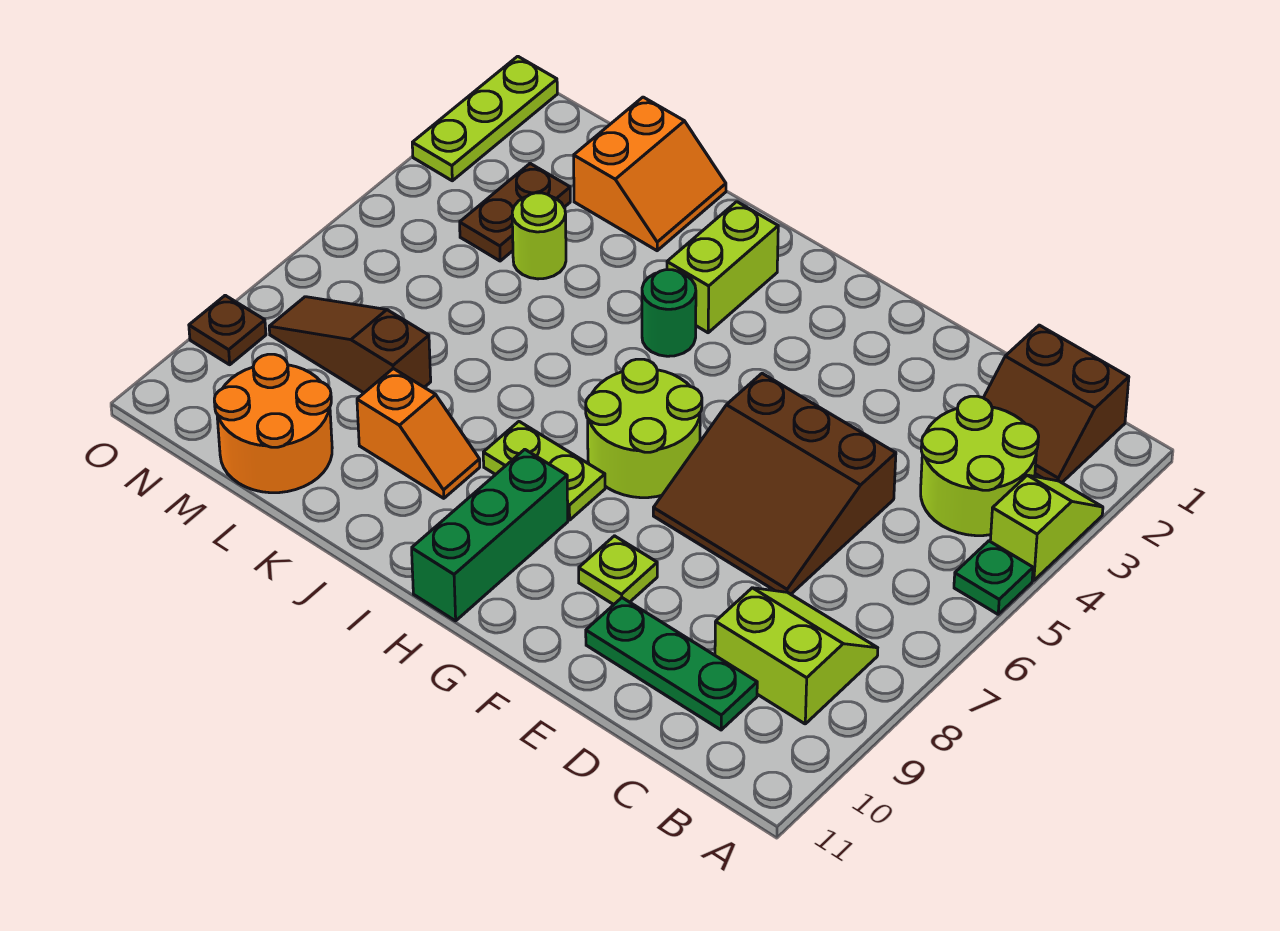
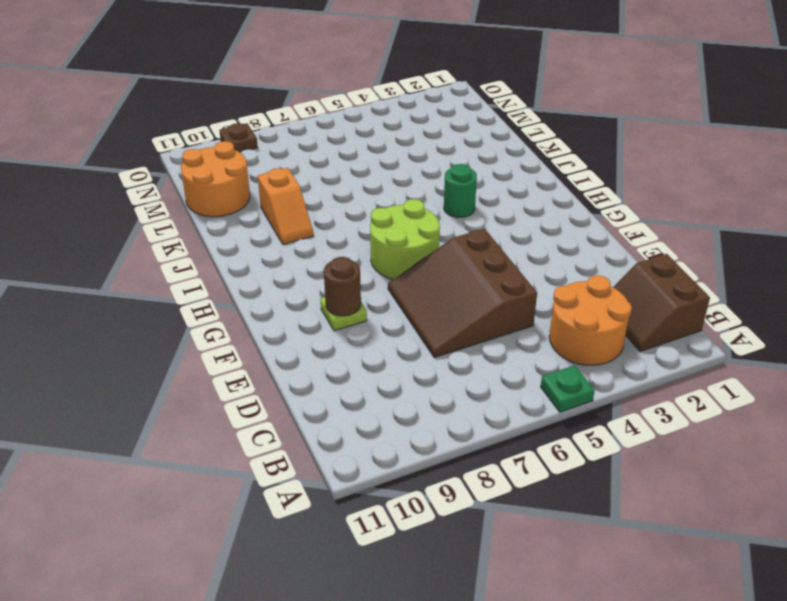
orange 2x2 round brick [549,275,632,365] -> lime 2x2 round brick [921,396,1039,536]
brown 1x1 round brick [324,257,361,316] -> none
none -> lime 1x2 slope [990,475,1103,581]
none -> lime 2x2 slope [715,588,878,724]
none -> green 1x3 plate [586,598,757,730]

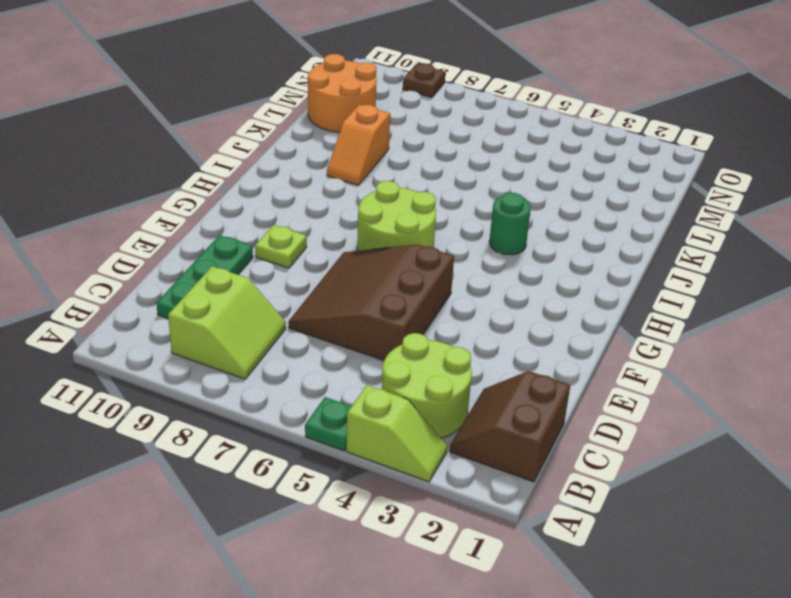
none -> lime 1x2 plate [483,422,605,520]
none -> green 1x3 brick [412,449,568,621]
none -> lime 1x2 brick [667,202,778,333]

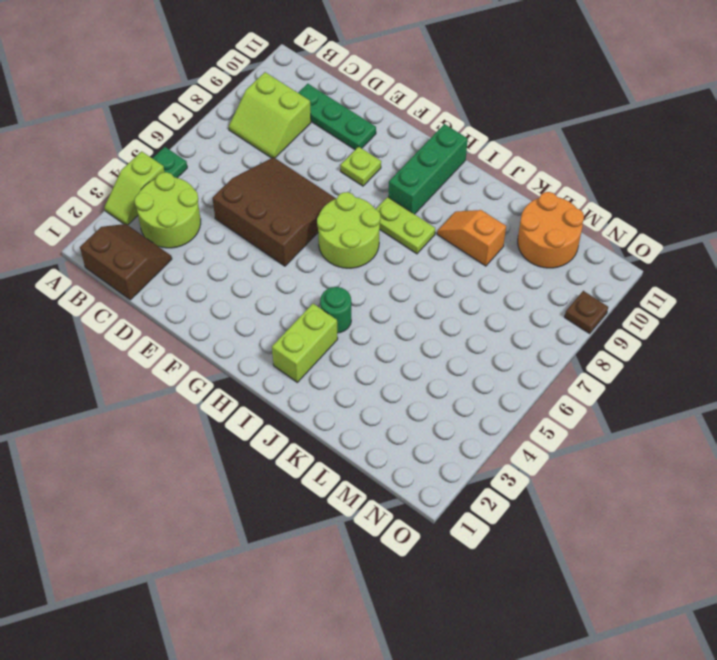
none -> orange 2x2 slope [574,97,726,251]
none -> lime 1x1 round brick [512,193,566,279]
none -> brown 1x3 slope [269,297,431,393]

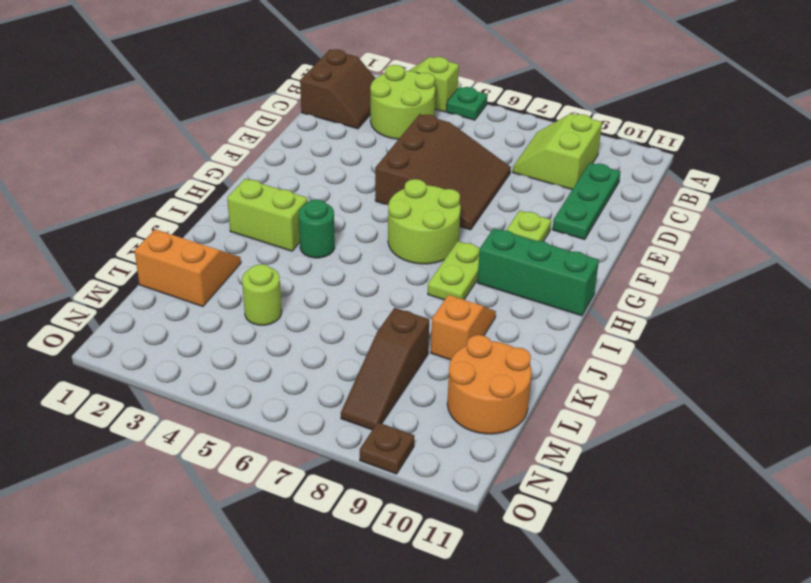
none -> brown 1x2 plate [460,164,570,261]
none -> lime 1x3 plate [412,56,557,181]

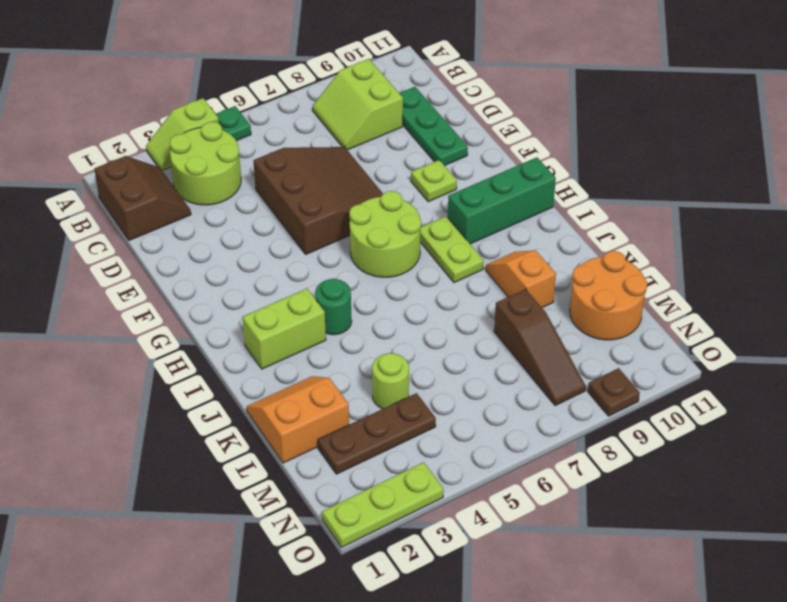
brown 1x3 plate [318,393,436,474] -> brown 1x2 plate [460,164,570,261]

